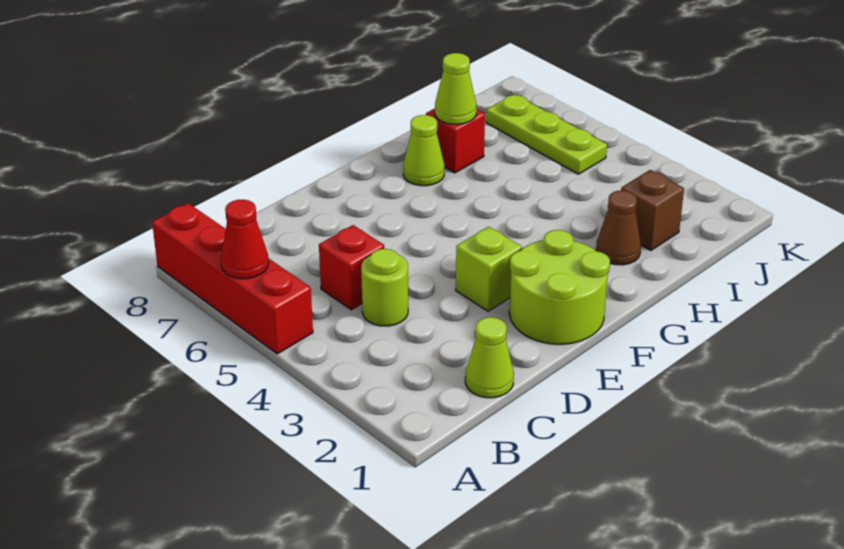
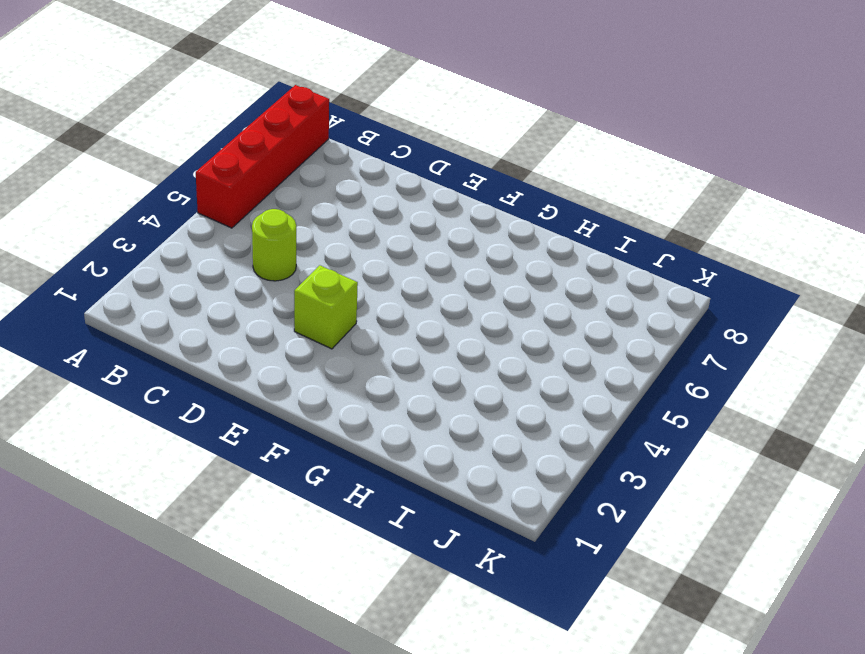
none -> lime 1x1 cone [465,317,514,398]
none -> red 1x1 brick [319,225,384,310]
none -> lime 2x2 round brick [509,230,610,344]

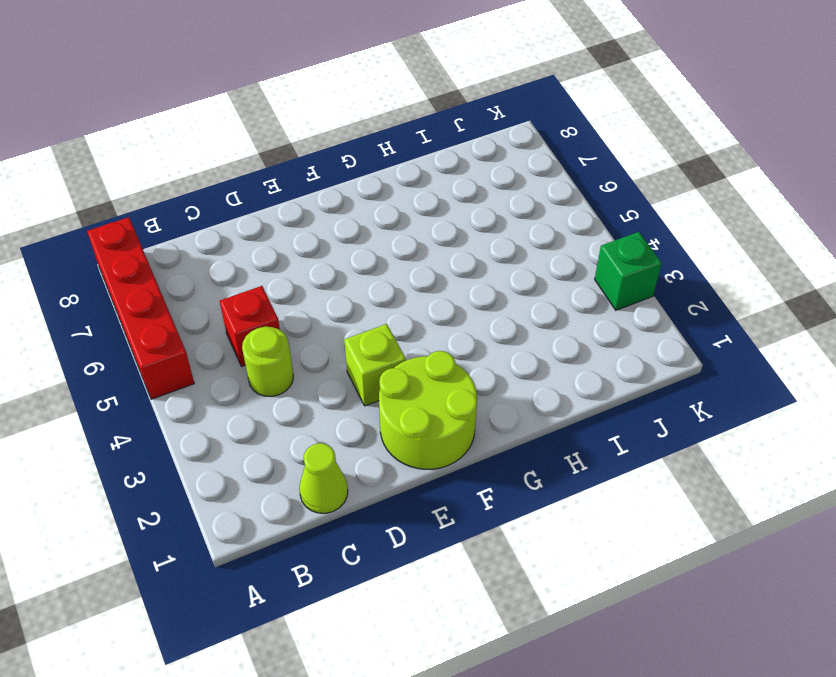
green 1x1 brick [595,232,662,310] -> none
none -> lime 1x1 cone [403,115,445,186]
none -> brown 1x1 cone [596,191,641,265]
none -> red 1x1 brick [426,109,485,173]

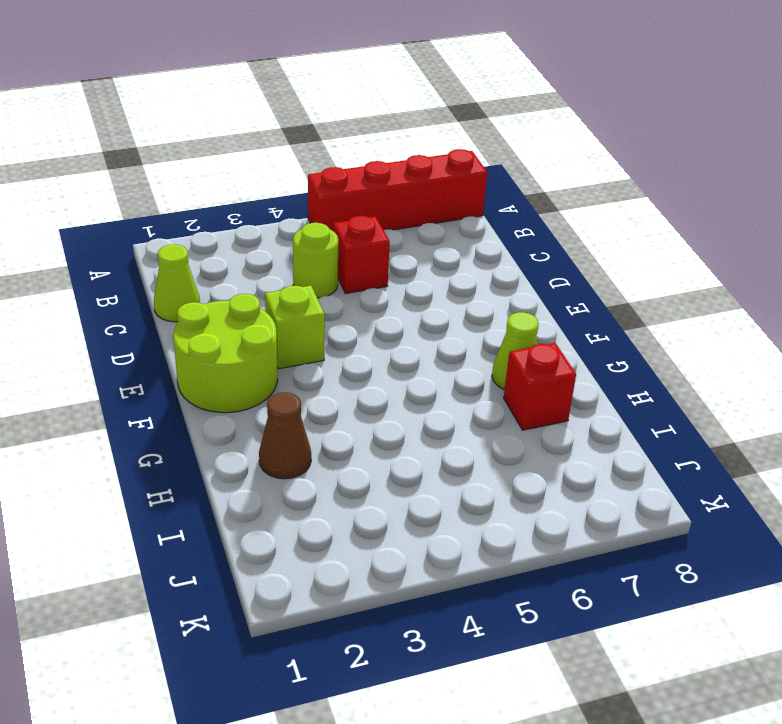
none -> brown 1x1 brick [621,170,684,251]
none -> lime 1x3 plate [486,94,607,174]
none -> red 1x1 cone [221,200,269,279]

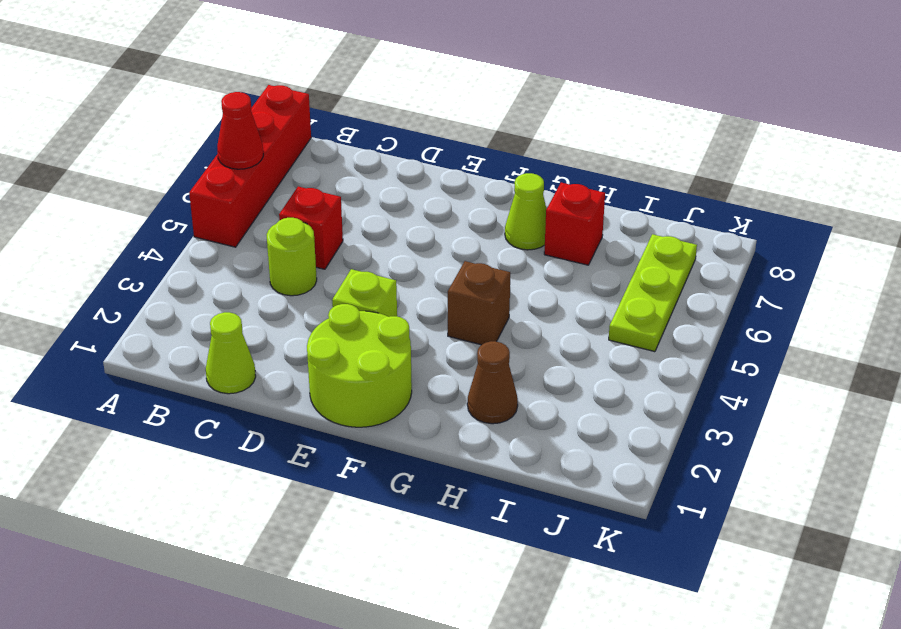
brown 1x1 brick [448,261,510,345] -> brown 1x1 brick moved to [621,170,684,251]
none -> lime 1x1 cone [435,53,476,124]

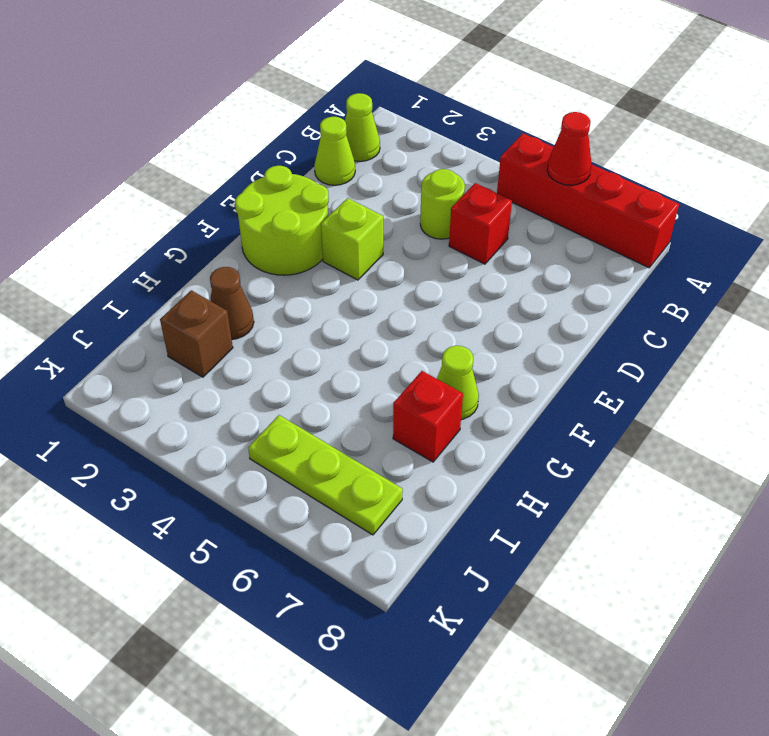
lime 1x1 cone [345,93,380,161] -> lime 1x1 cone moved to [435,53,476,124]

